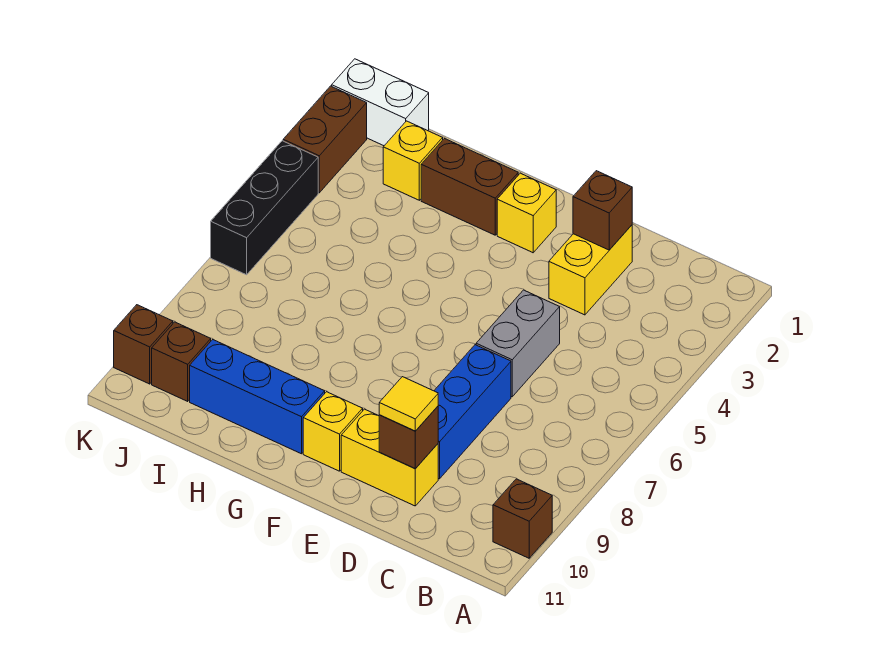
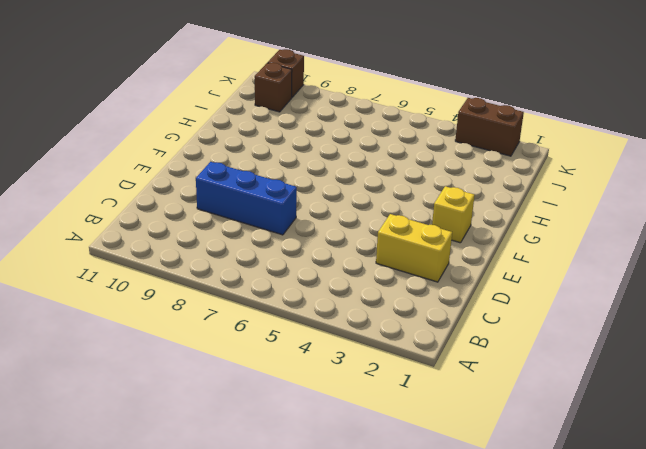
none -> brown 1x1 brick [493,479,552,558]
none -> grey 1x2 brick [476,290,560,397]
none -> yellow 1x2 brick [341,409,438,506]

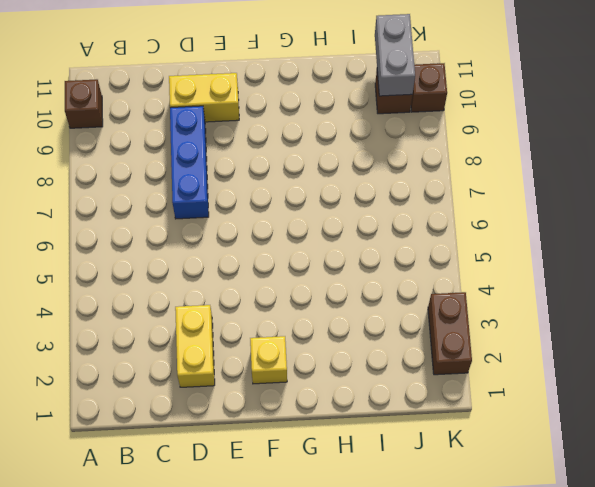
grey 1x2 brick [375,14,415,96] -> grey 1x2 brick moved to [476,290,560,397]
none -> yellow 1x1 brick [303,392,363,471]
none -> brown 1x2 brick [421,139,518,235]
none -> blue 1x3 brick [190,340,325,454]

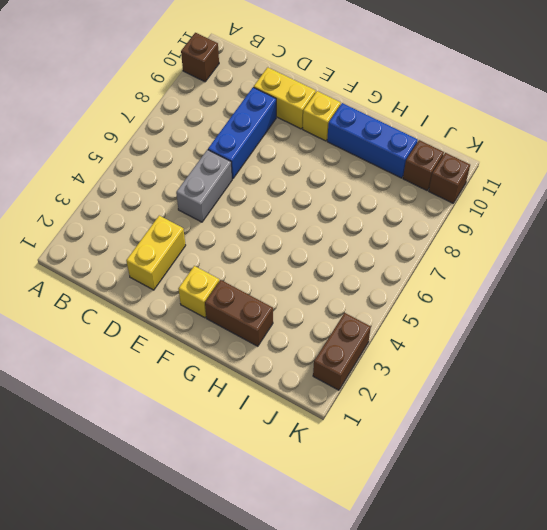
none -> yellow 1x1 brick [383,121,443,200]
none -> white 1x2 brick [332,59,429,146]
none -> black 1x3 brick [211,141,318,275]

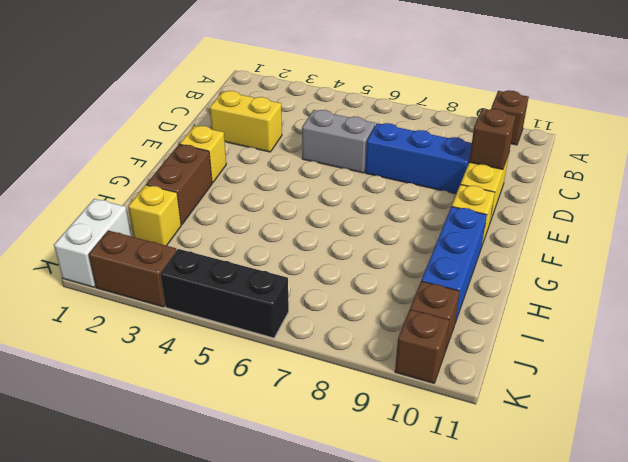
none -> brown 1x1 brick [573,171,632,250]
none -> yellow 1x1 tile [379,377,438,431]

